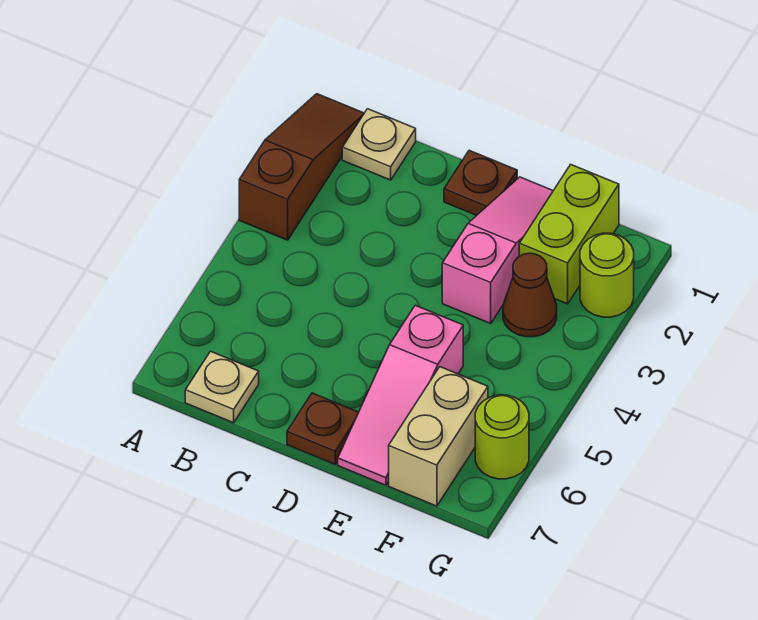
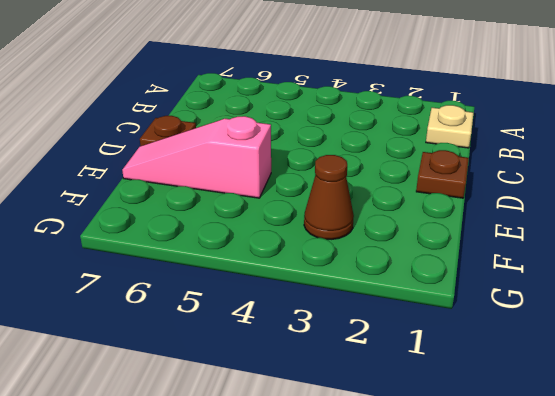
none -> brown 1x3 slope [239,94,364,240]
none -> tan 1x1 plate [185,351,259,423]
none -> pink 1x3 slope [442,177,553,323]

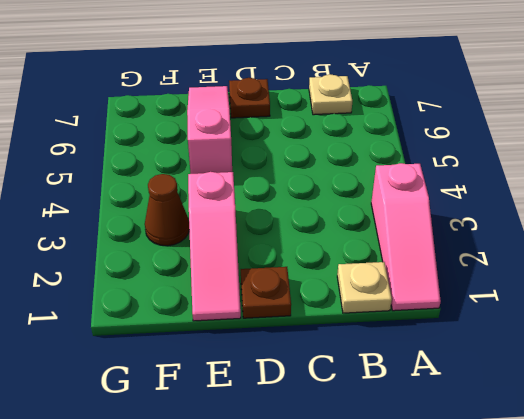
pink 1x3 slope [371,163,441,311] -> brown 1x3 slope [239,94,364,240]
none -> lime 1x2 brick [519,164,619,304]
none -> tan 1x2 brick [389,367,488,506]
none -> lime 1x1 round brick [580,233,634,317]

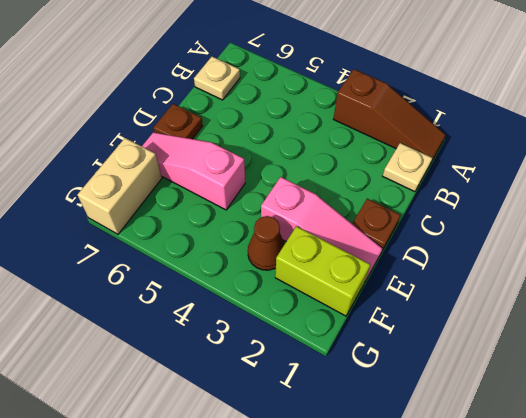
tan 1x2 brick [77,138,162,234] -> tan 1x2 brick turned to [389,367,488,506]
none -> lime 1x1 round brick [580,233,634,317]
none -> lime 1x1 round brick [475,395,529,479]

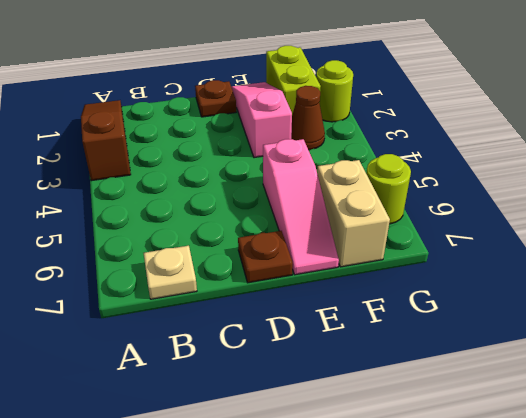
none -> tan 1x1 plate [342,109,416,180]

